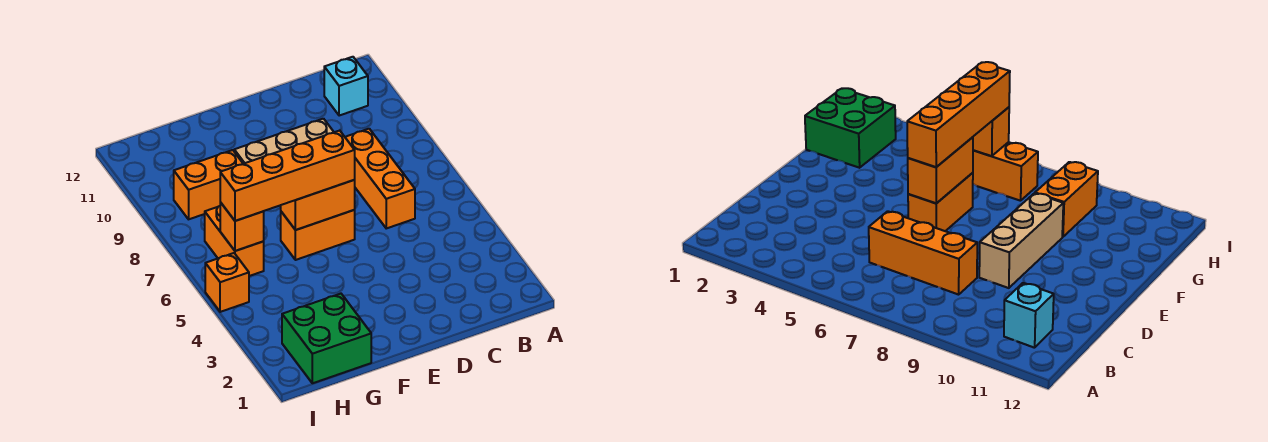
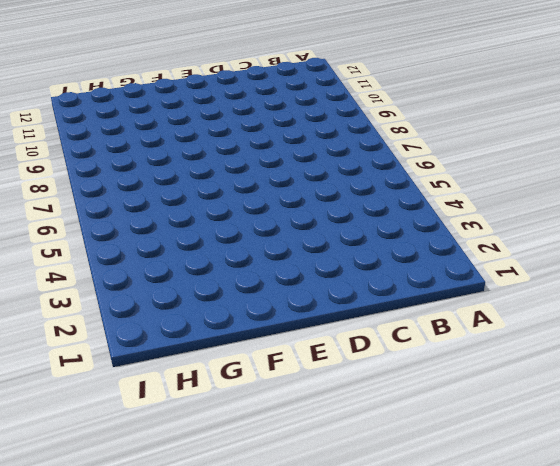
none -> cyan 1x1 brick [324,57,368,116]
none -> orange 1x3 brick [345,129,415,228]

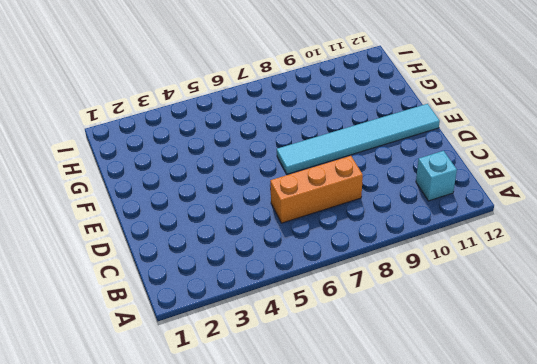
cyan 1x6 tile [277,104,440,174] -> tan 1x3 brick [234,119,334,164]
none -> orange 1x2 brick [281,210,355,260]
none -> green 2x2 brick [282,294,371,383]

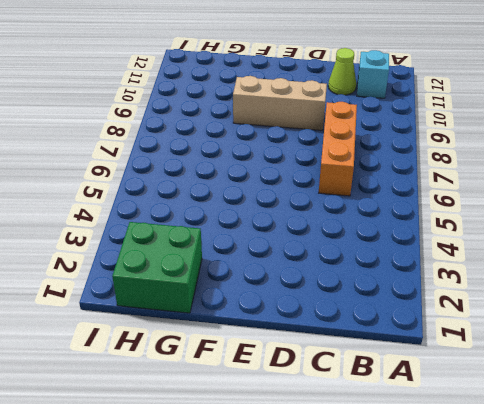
lime 1x1 cone [328,48,356,95] -> none
none -> orange 1x2 brick [281,210,355,260]
none -> orange 1x2 brick [174,150,243,219]

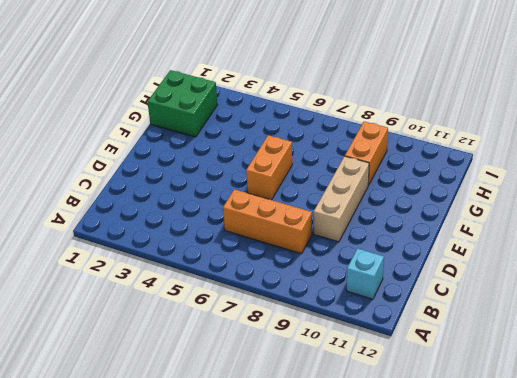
none -> orange 1x2 brick [205,206,264,276]
none -> orange 1x1 brick [205,253,249,312]

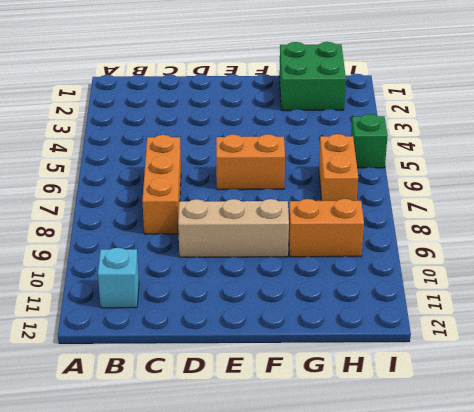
green 1x1 brick [351,114,388,168] -> orange 1x1 brick [205,253,249,312]
none -> orange 1x2 brick [281,180,355,230]
none -> orange 1x1 brick [220,202,264,251]

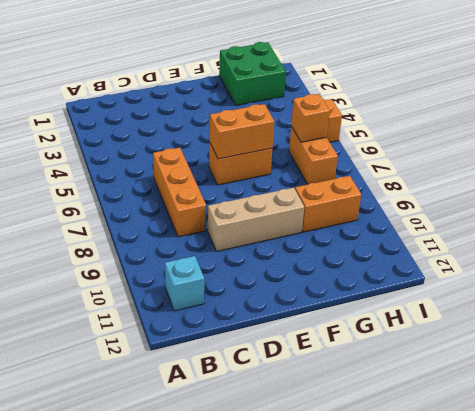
none -> orange 1x4 brick [220,131,355,221]

